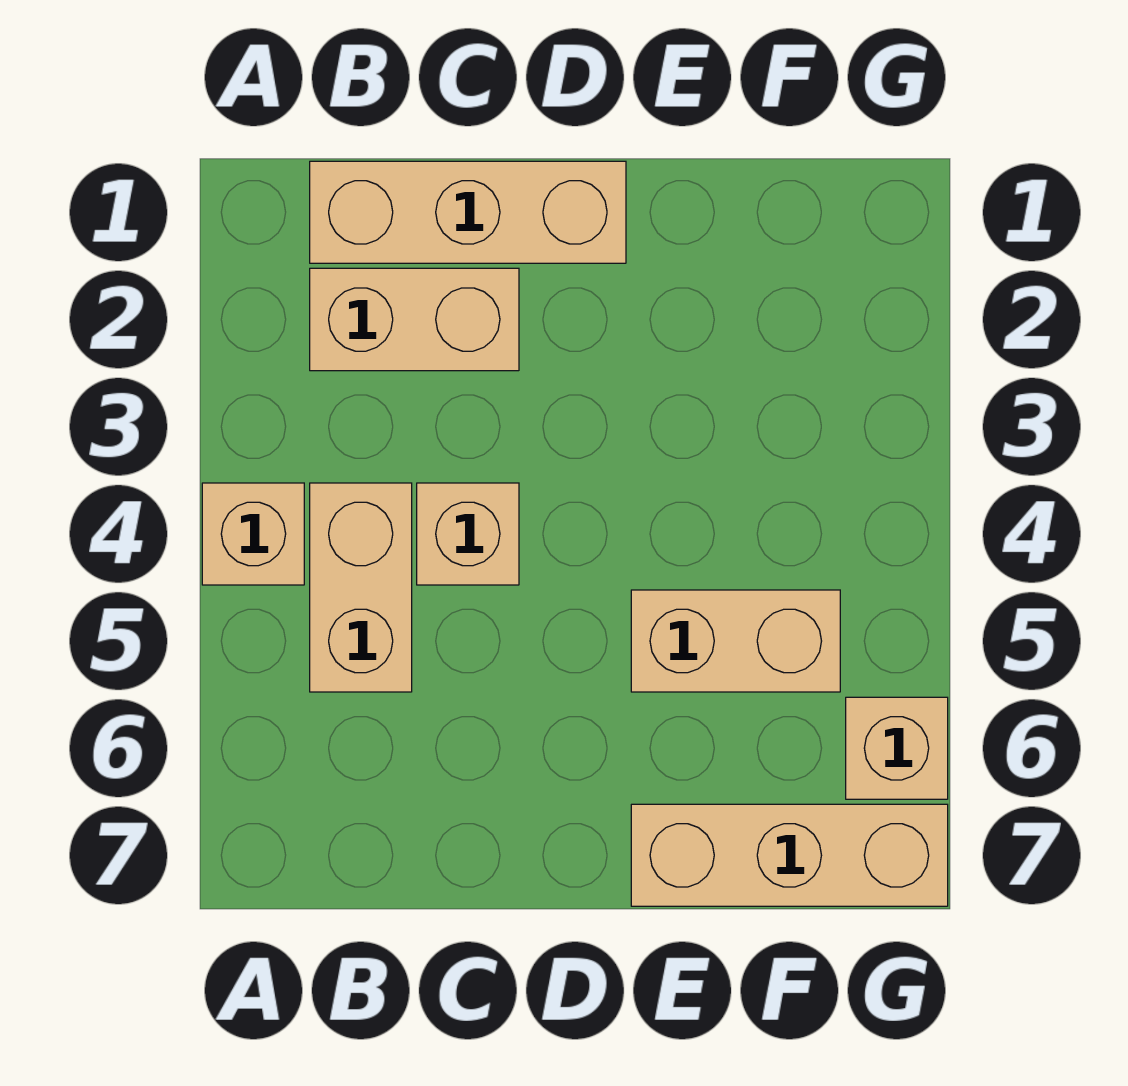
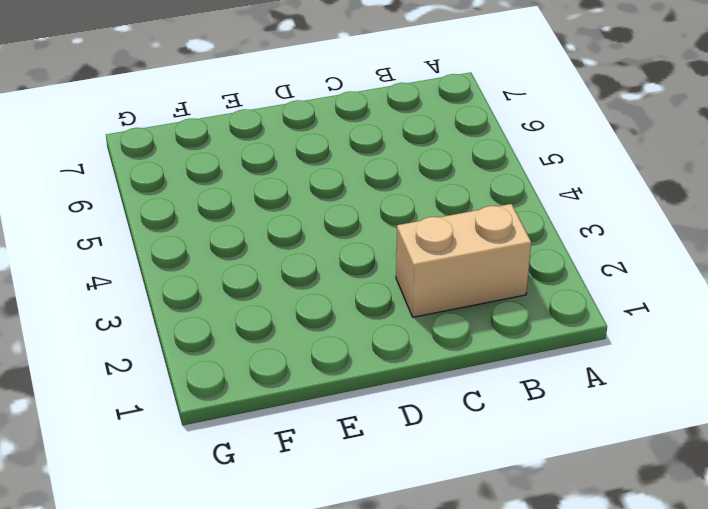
none -> tan 1x1 brick [202,483,304,585]
none -> tan 1x3 brick [310,161,626,263]

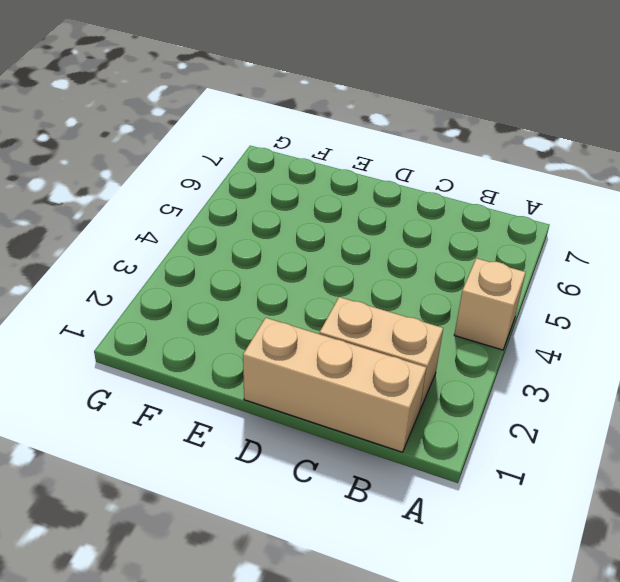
none -> tan 1x2 brick [310,483,412,692]
none -> tan 1x1 brick [417,483,519,585]

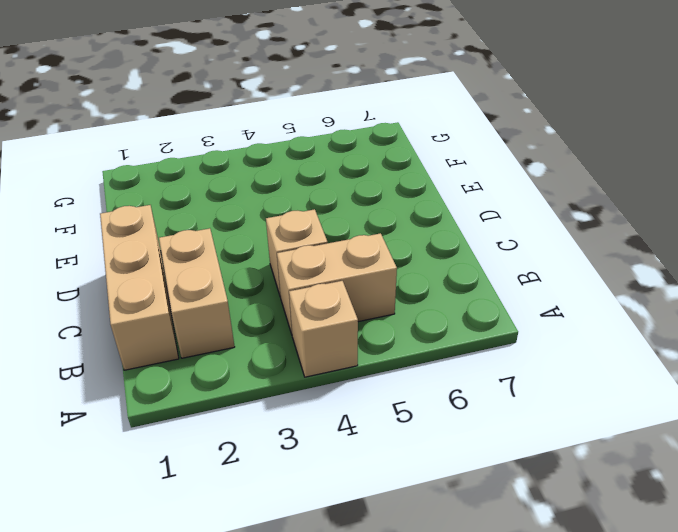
none -> tan 1x2 brick [631,590,840,692]
none -> tan 1x3 brick [631,804,948,906]

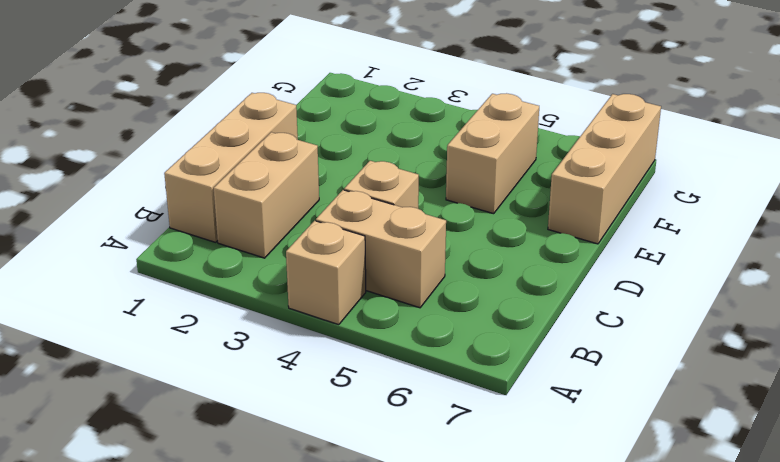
none -> tan 1x1 brick [846,697,948,799]

